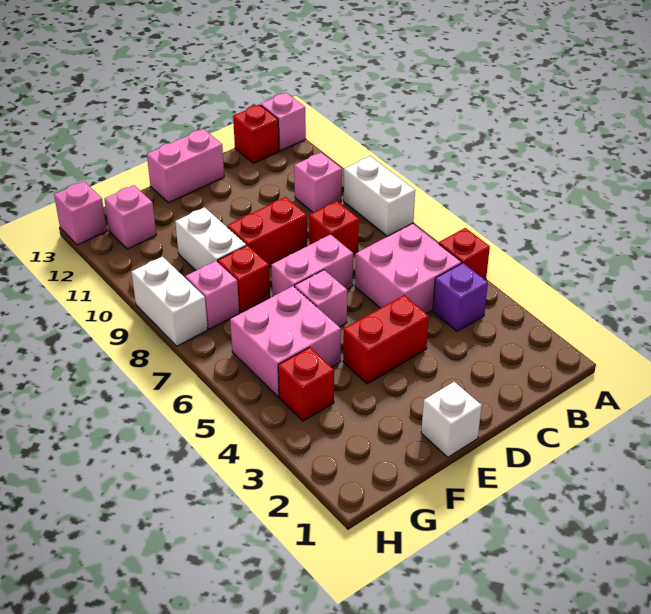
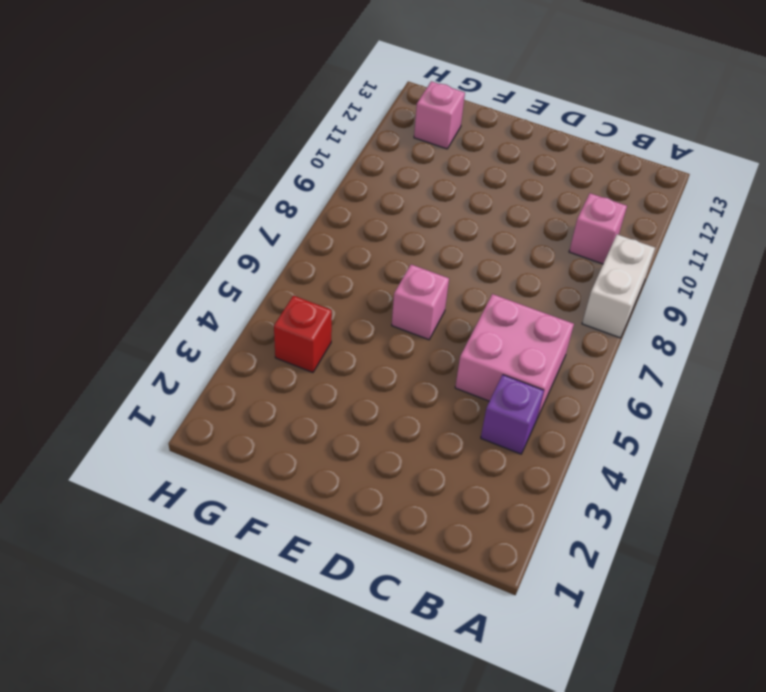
none -> red 1x1 brick [439,228,490,280]
none -> pink 1x1 brick [261,93,306,151]
none -> red 1x1 brick [233,105,279,163]

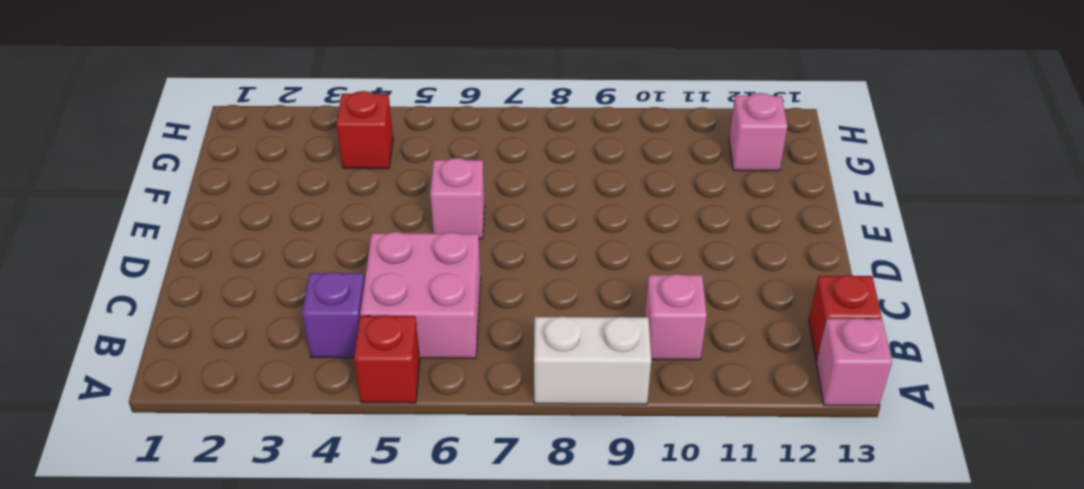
none -> red 1x1 brick [309,201,359,254]
none -> red 1x2 brick [343,296,429,384]
none -> pink 1x2 brick [271,234,353,296]

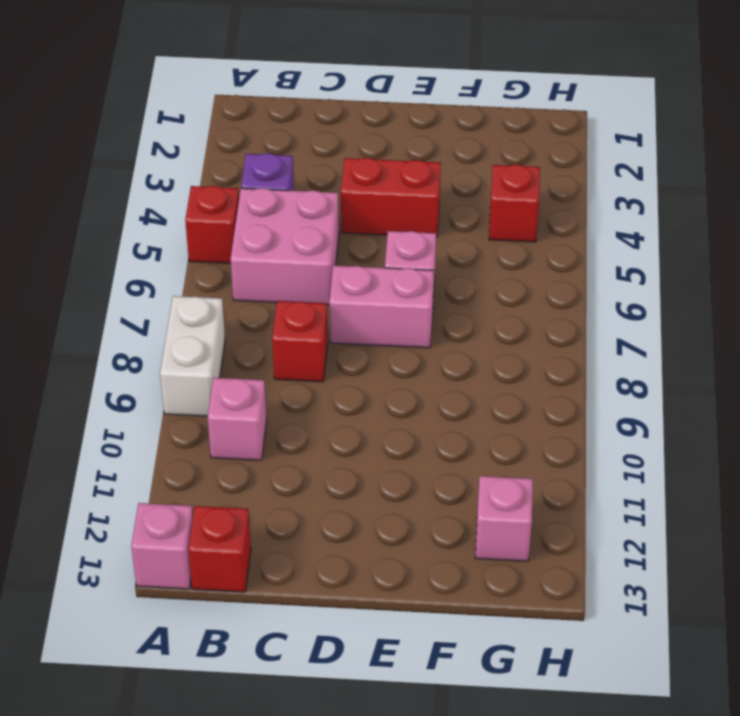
none -> red 1x2 brick [227,197,307,267]
none -> pink 1x2 brick [147,129,224,203]
none -> white 1x1 brick [421,382,482,457]

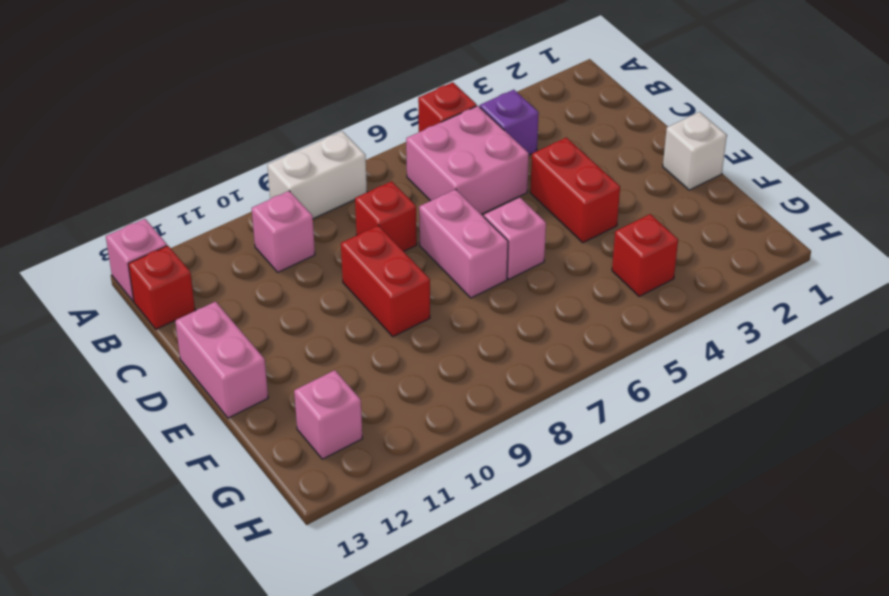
none -> pink 2x2 brick [230,286,341,397]
none -> red 1x1 brick [218,245,270,313]
none -> white 1x2 brick [175,207,246,270]

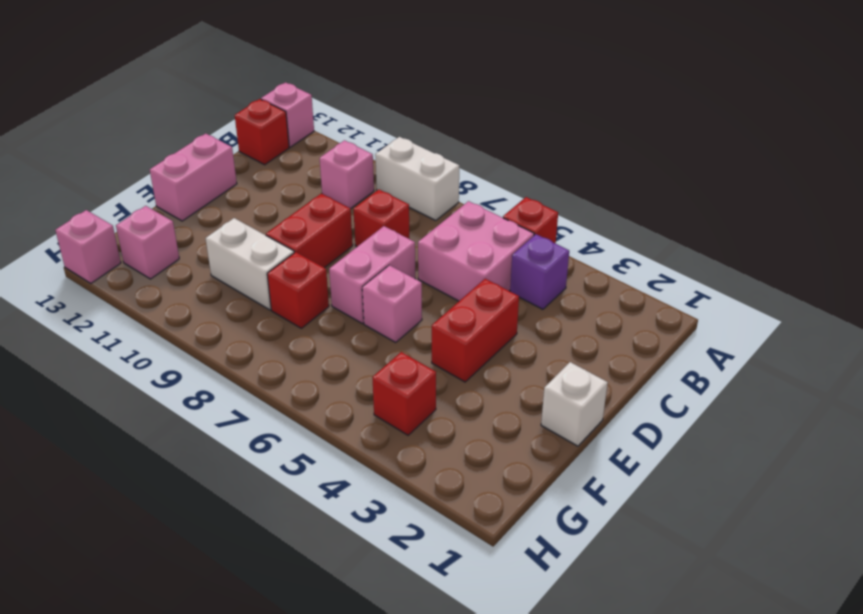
none -> pink 2x2 brick [230,286,341,397]
none -> pink 1x1 brick [185,261,239,329]
none -> white 1x2 brick [132,257,208,346]

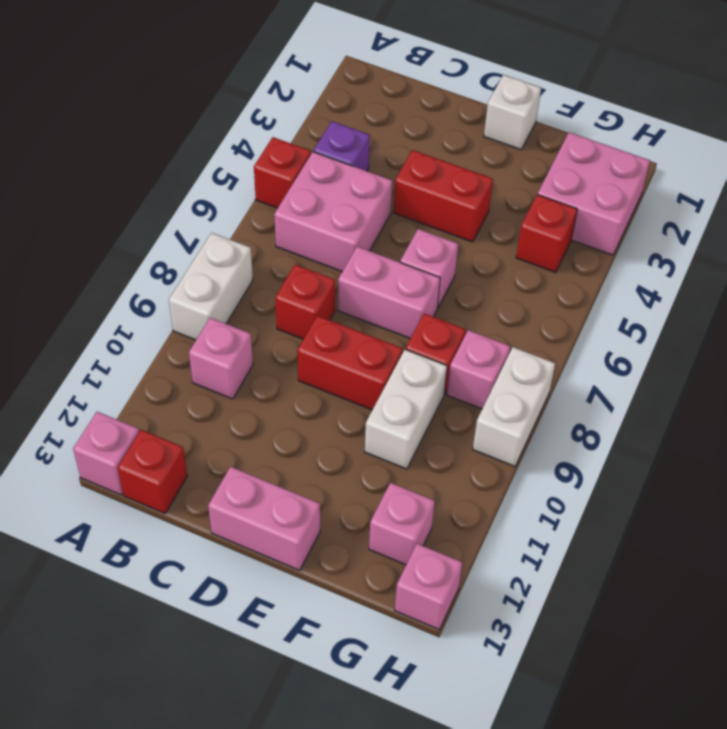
pink 2x2 brick [538,132,650,255] -> pink 2x2 brick moved to [230,286,341,397]

